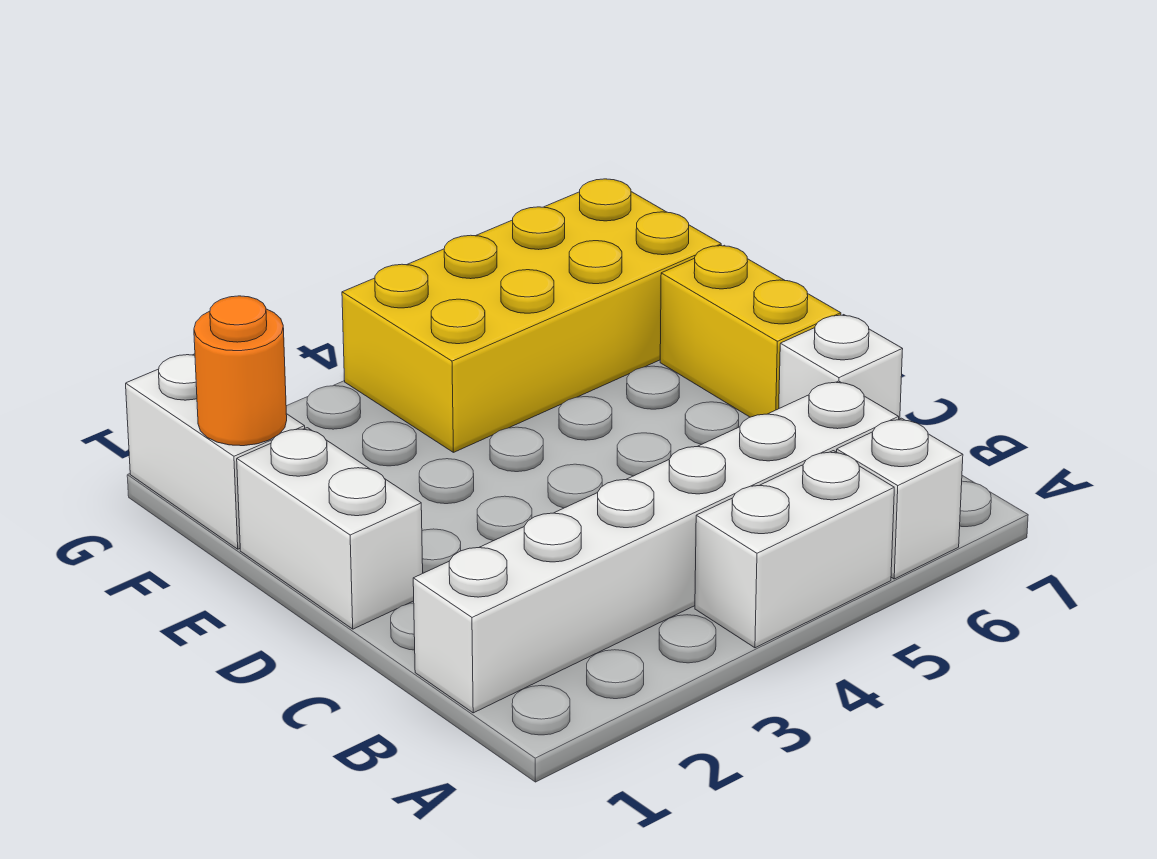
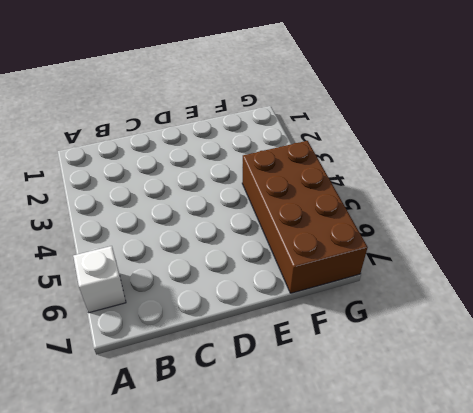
brown 2x4 brick [242,141,368,293] -> yellow 2x4 brick [342,179,721,452]
none -> white 1x2 brick [695,451,894,648]
none -> white 1x6 brick [413,381,899,713]

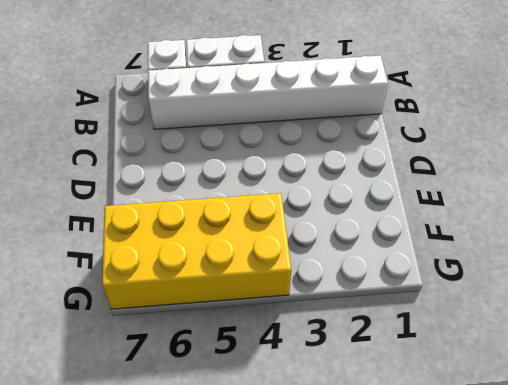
none -> white 1x1 brick [779,315,903,419]
none -> white 1x2 brick [237,428,423,629]

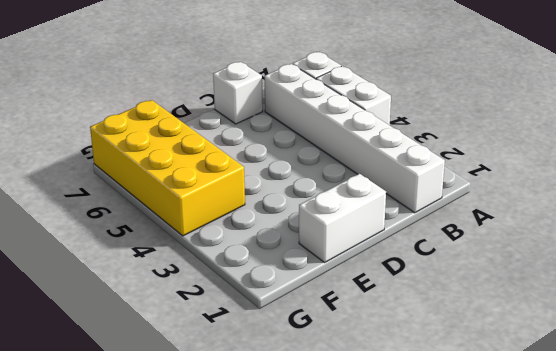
none -> yellow 1x2 brick [660,245,841,417]
none -> white 1x2 brick [126,354,305,549]

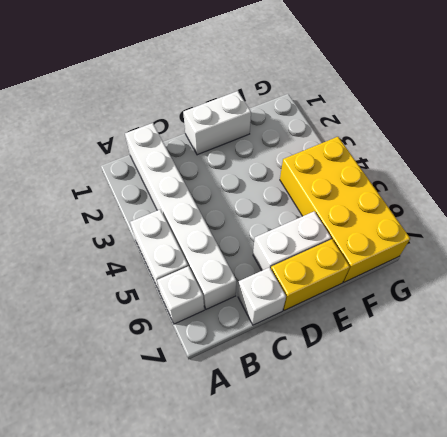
white 1x2 brick [253,211,331,271] -> white 1x2 brick moved to [126,354,305,549]
none -> orange 1x1 round brick [194,296,287,446]

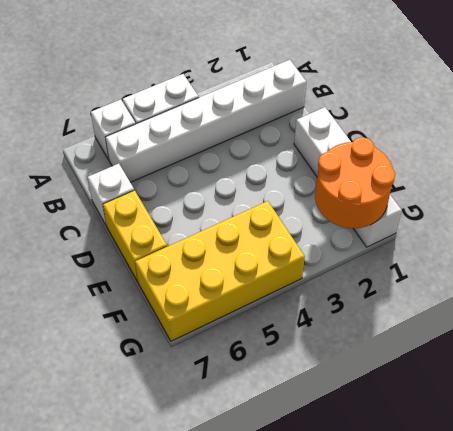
orange 2x2 round brick [315,137,395,228] -> orange 1x1 round brick [194,296,287,446]

